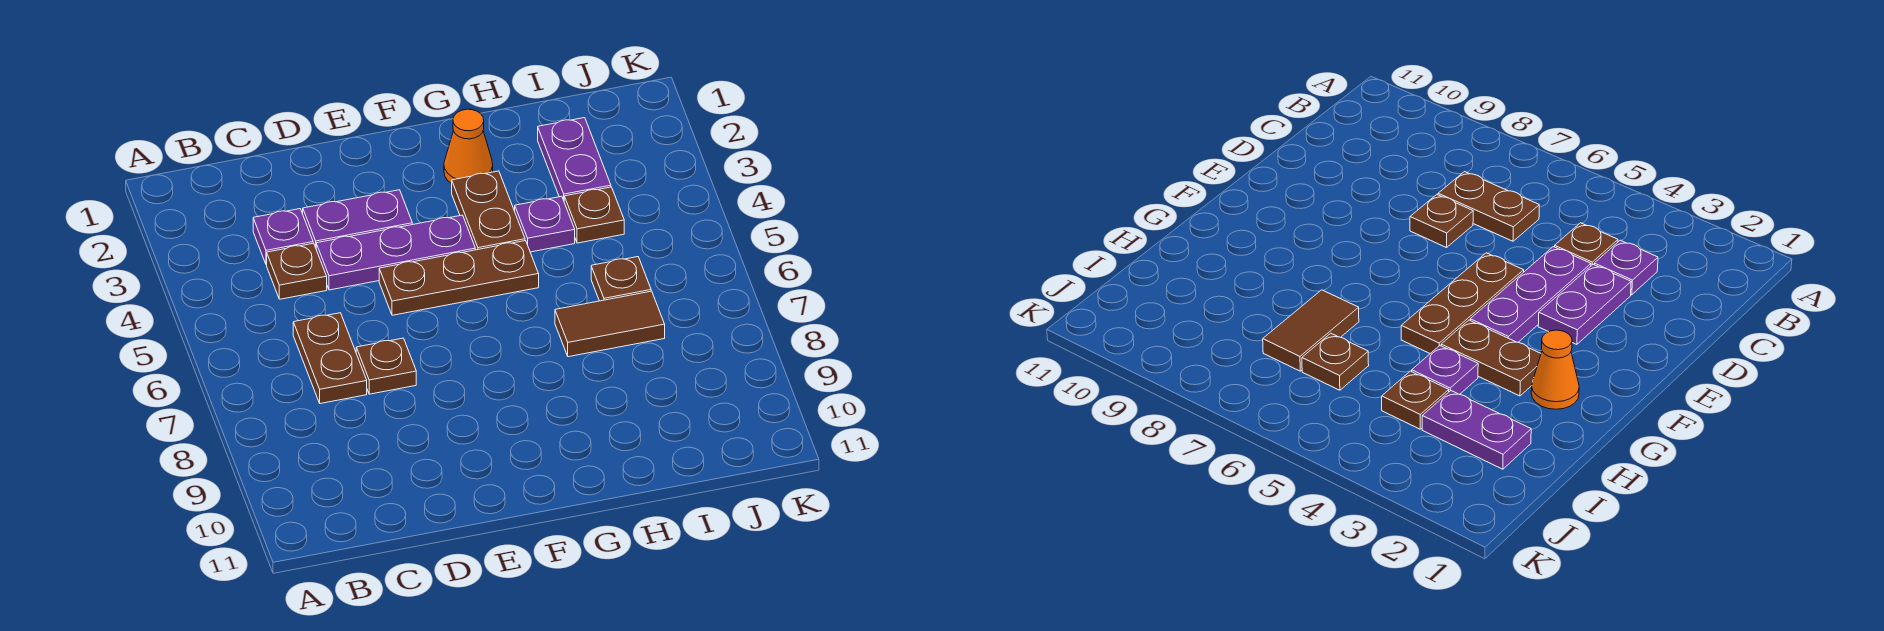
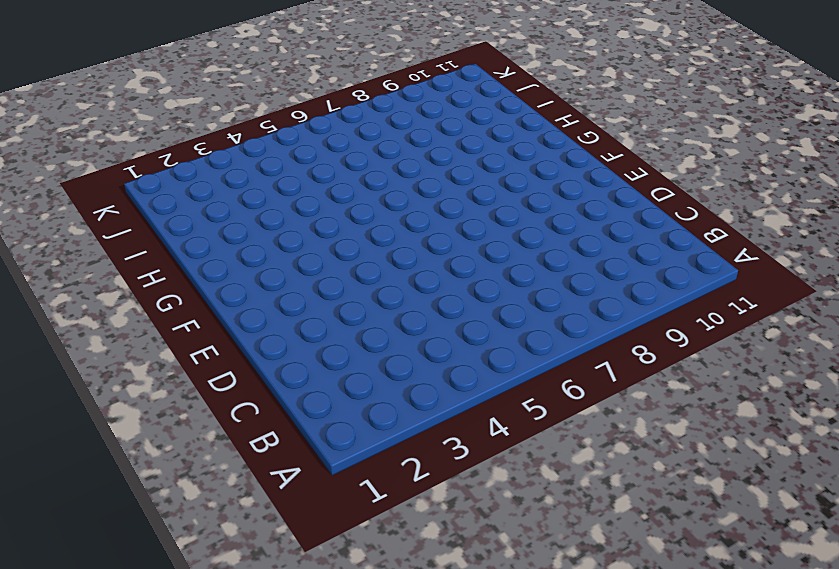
none -> purple 1x1 plate [253,209,313,265]
none -> brown 1x1 plate [267,243,327,299]
none -> brown 1x2 plate [293,313,367,404]

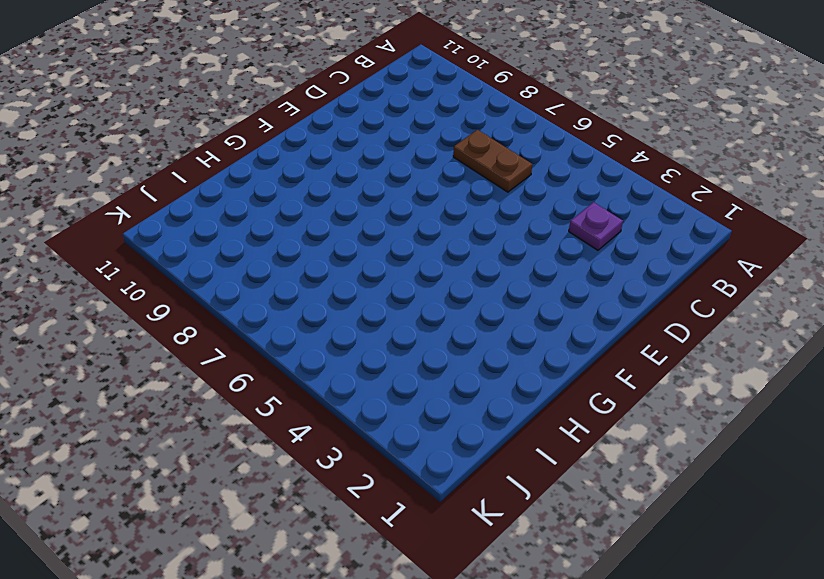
none -> brown 1x1 plate [267,243,327,299]
none -> purple 1x2 plate [303,190,412,247]
none -> purple 1x3 plate [316,215,475,290]

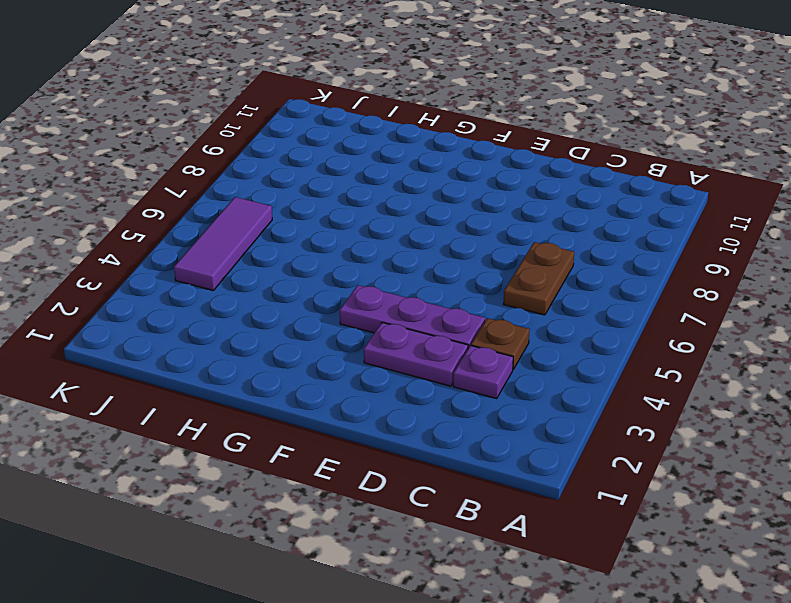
purple 1x3 tile [174,197,272,291] -> none
none -> brown 1x1 plate [356,338,416,394]
none -> brown 1x3 plate [379,241,539,315]
none -> orange 1x1 cone [444,109,493,184]

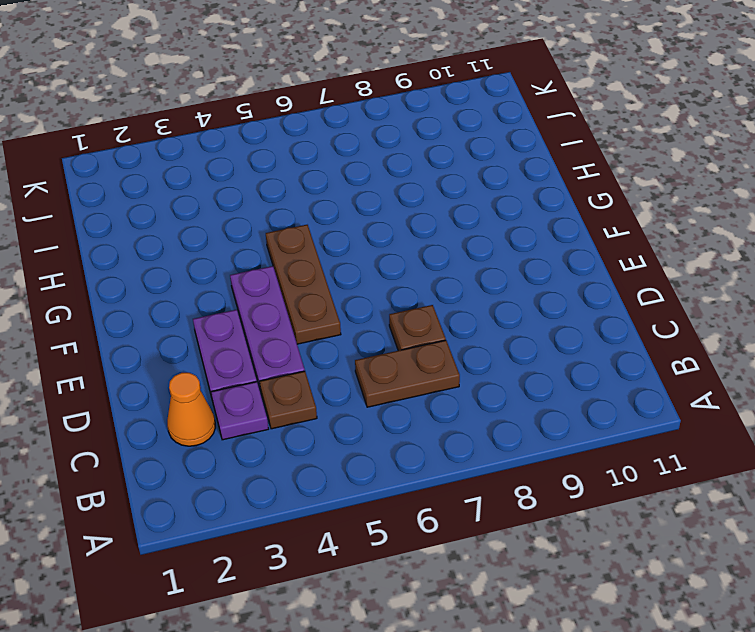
orange 1x1 cone [167,373,215,446] -> orange 1x1 cone moved to [444,109,493,184]
none -> brown 1x2 plate [452,171,525,250]
none -> purple 1x1 plate [515,196,575,252]
none -> brown 1x2 tile [555,291,665,357]

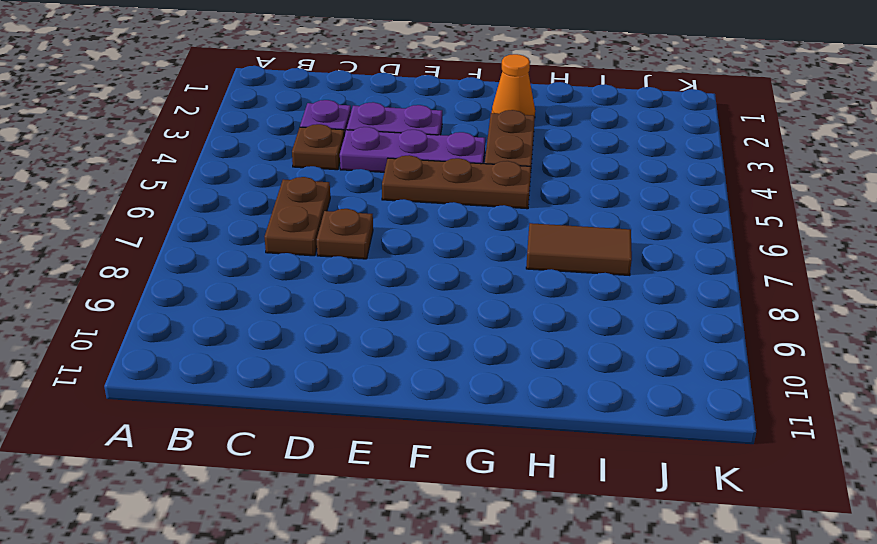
none -> purple 1x1 plate [515,196,575,252]
none -> purple 1x2 plate [538,118,611,200]
none -> brown 1x1 plate [564,187,624,243]

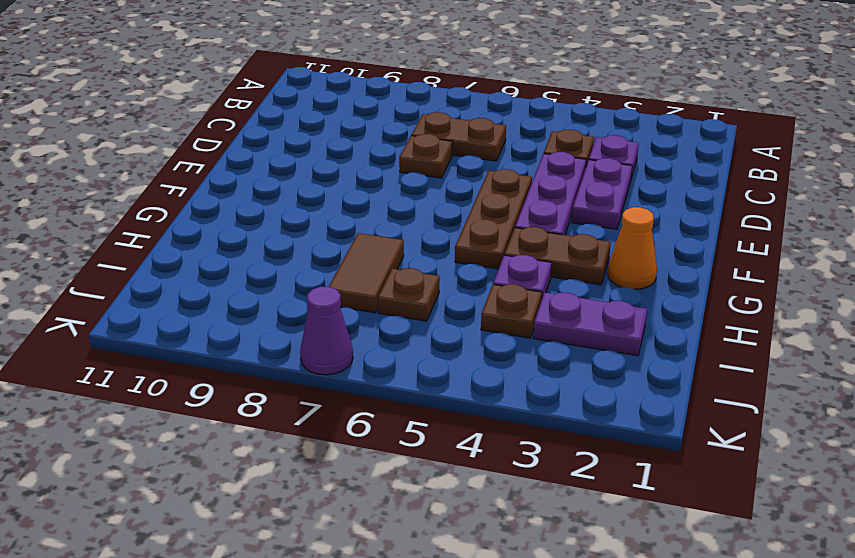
purple 1x1 cone [300,287,353,375] -> none

